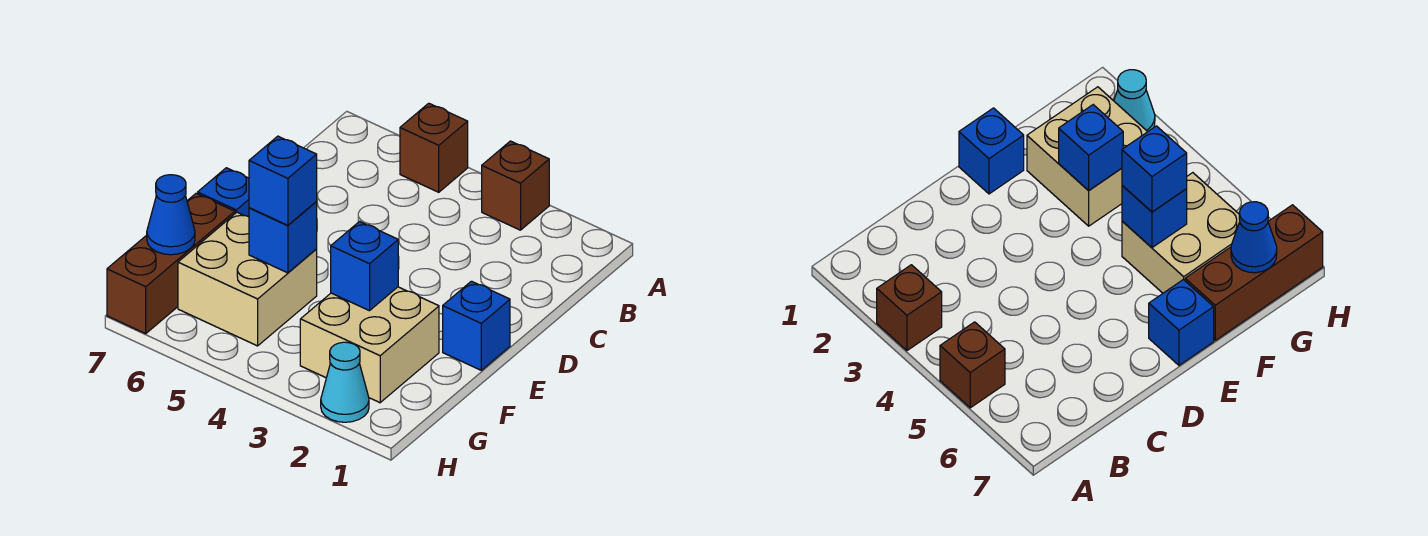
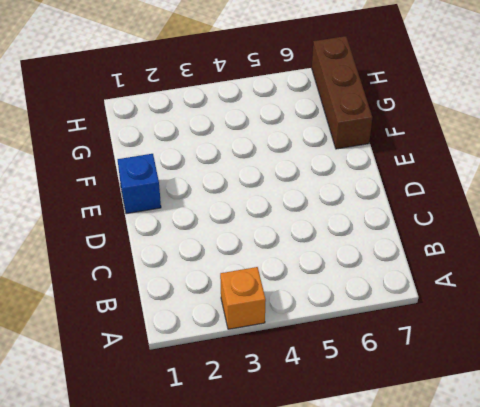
orange 1x1 brick [220,267,266,329] -> brown 1x1 brick [482,141,549,230]
none -> brown 1x1 brick [400,103,468,192]
none -> blue 1x1 brick [198,168,249,217]
none -> tan 2x2 brick [300,287,439,403]

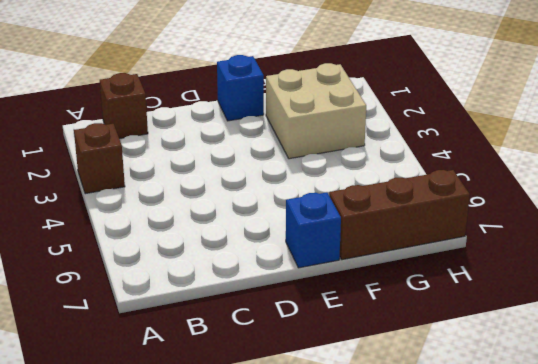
brown 1x1 brick [100,73,148,139] -> brown 1x1 brick moved to [400,103,468,192]
none -> tan 2x2 brick [178,212,317,346]
none -> cyan 1x1 cone [321,342,369,422]
none -> blue 1x1 brick [331,222,398,311]

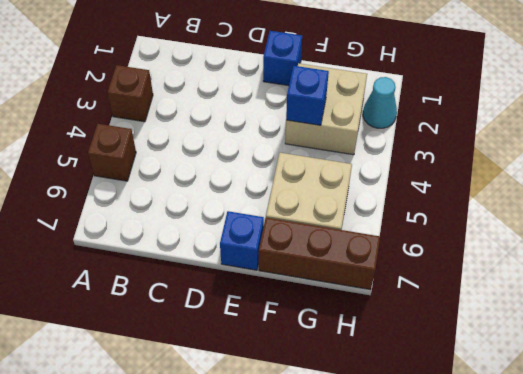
none -> blue 1x1 brick [249,202,317,273]
none -> blue 1x1 cone [147,175,195,255]
none -> blue 1x1 brick [249,136,317,225]

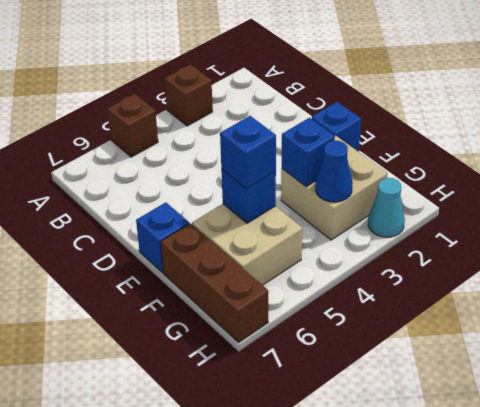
blue 1x1 cone [315,141,353,202] -> blue 1x1 cone moved to [147,175,195,255]

